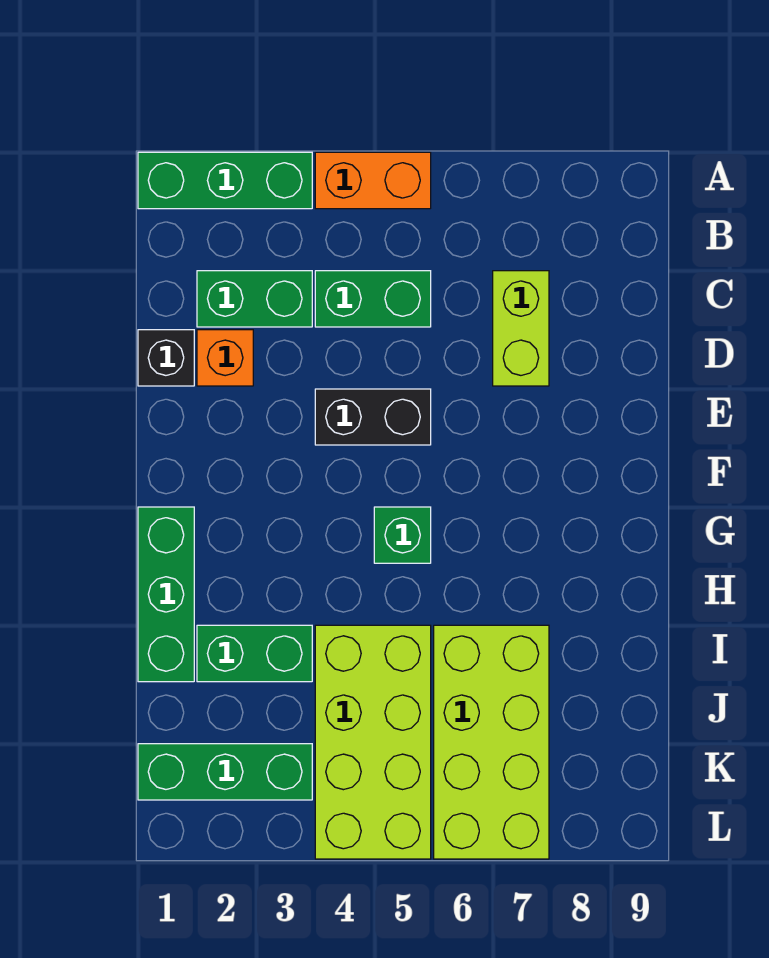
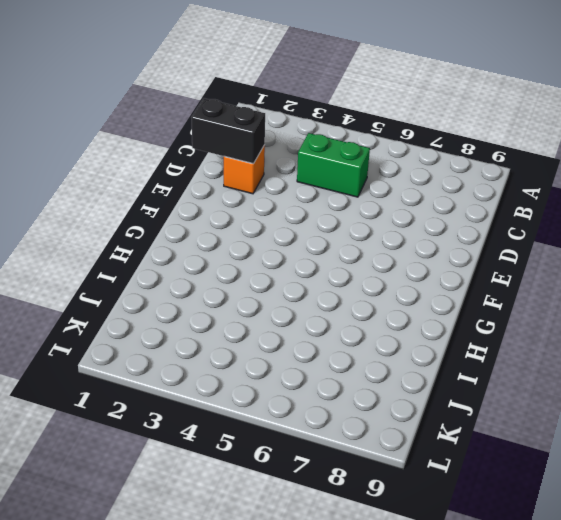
black 1x2 brick [191,98,265,164] -> black 1x2 brick moved to [315,389,431,445]
none -> green 1x3 brick [138,152,312,209]
none -> orange 1x2 brick [315,152,431,209]
none -> green 1x2 brick [197,271,312,327]

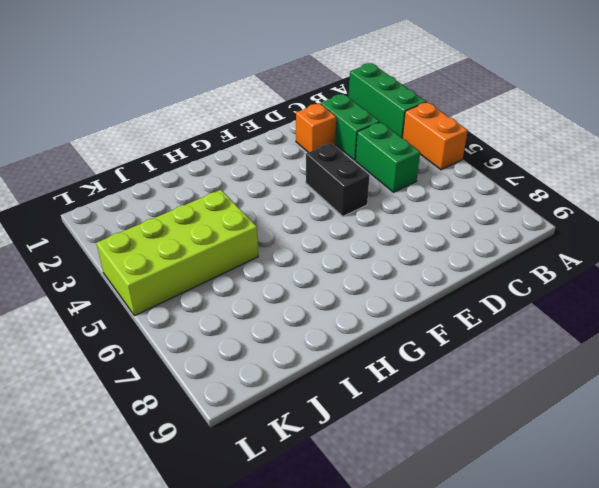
none -> lime 1x2 brick [493,271,549,386]
none -> black 1x1 brick [138,330,194,386]
none -> green 1x3 brick [138,507,194,682]

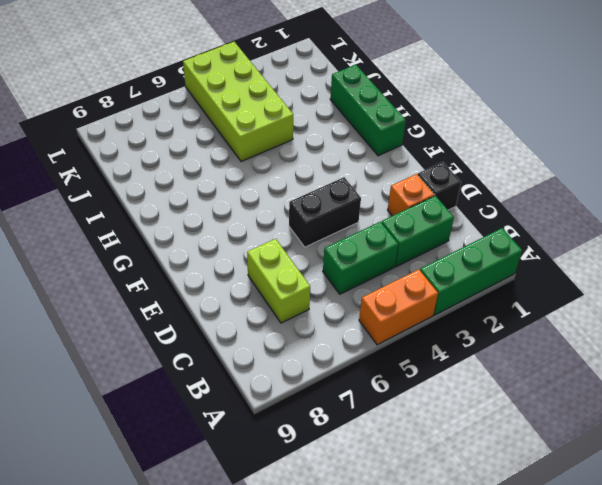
none -> green 1x1 brick [374,507,431,563]
none -> green 1x2 brick [197,625,312,682]
none -> lime 2x4 brick [434,625,549,859]

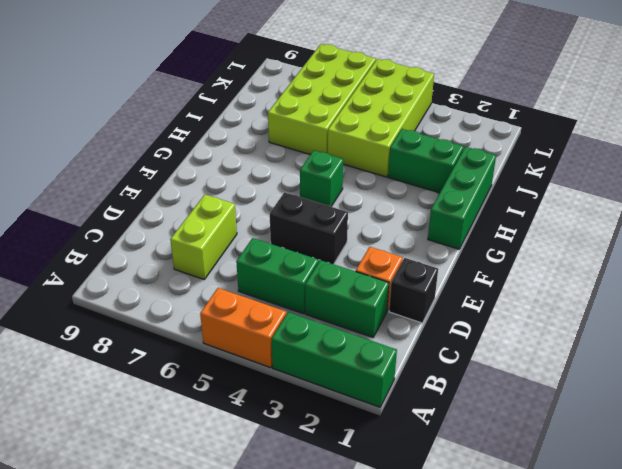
none -> green 1x3 brick [138,744,312,800]

